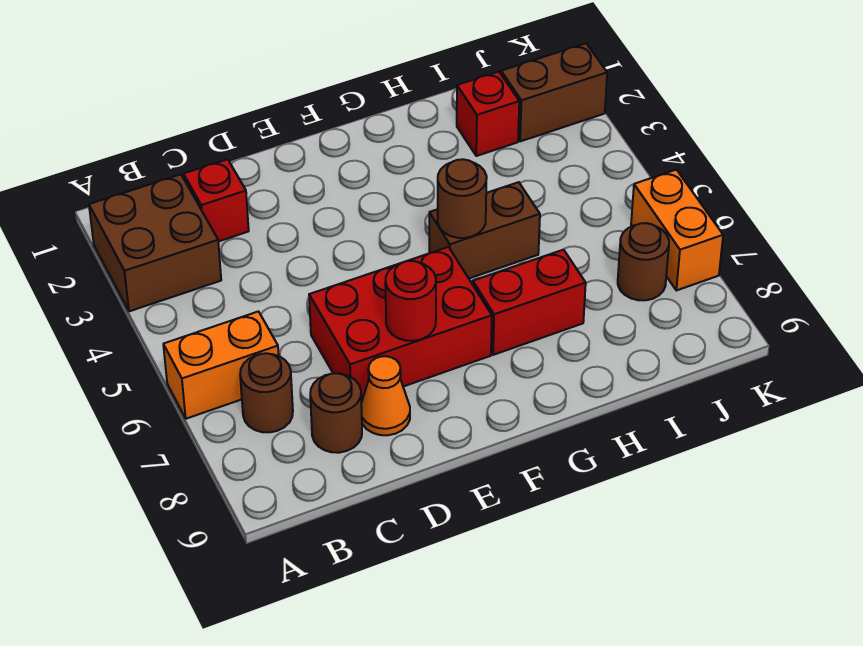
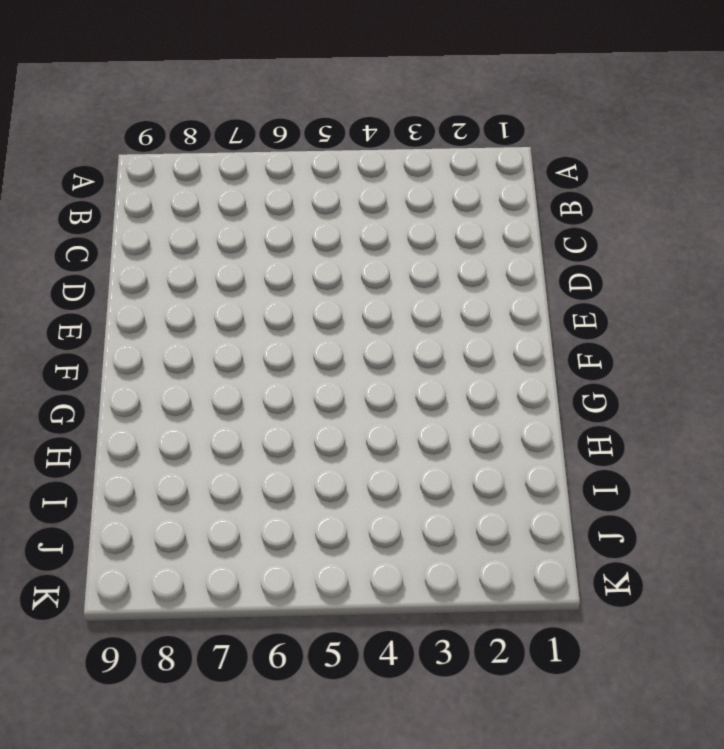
none -> brown 2x2 brick [89,174,221,311]
none -> orange 1x2 brick [163,311,279,419]
none -> brown 1x1 round brick [240,353,293,432]

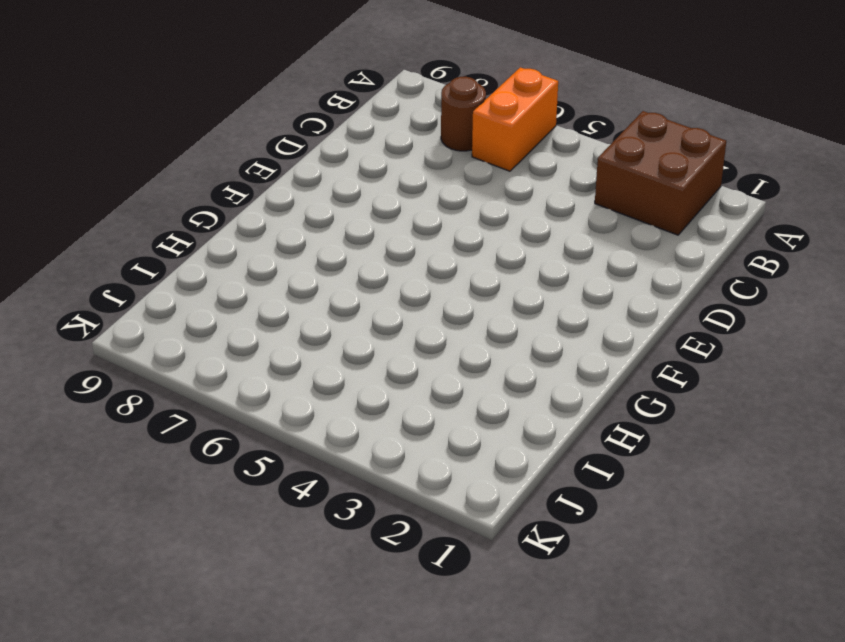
none -> red 1x1 brick [183,159,249,242]
none -> brown 1x1 round brick [310,373,362,453]
none -> red 2x3 brick [309,247,492,401]

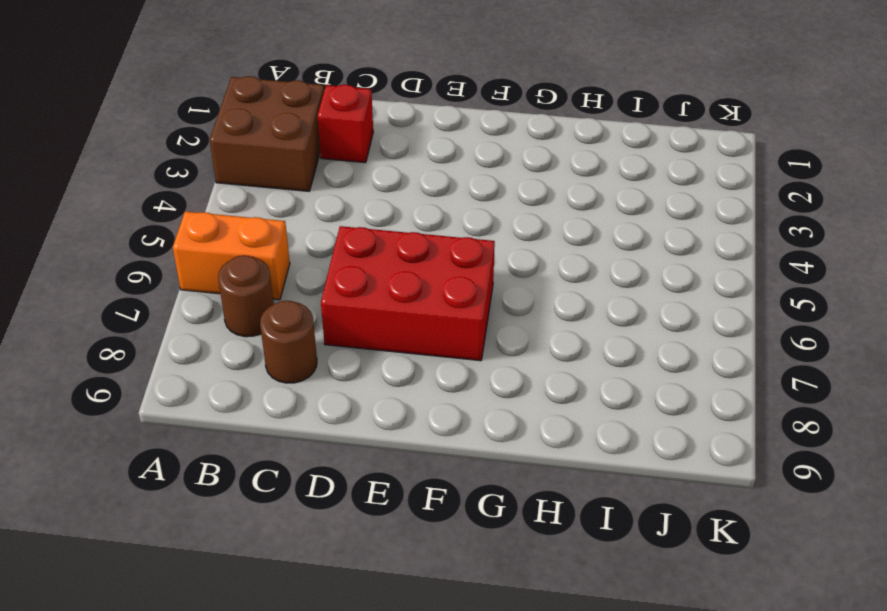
none -> orange 1x1 cone [361,356,410,435]
none -> brown 1x2 brick [429,182,540,278]
none -> red 1x2 brick [473,250,586,355]

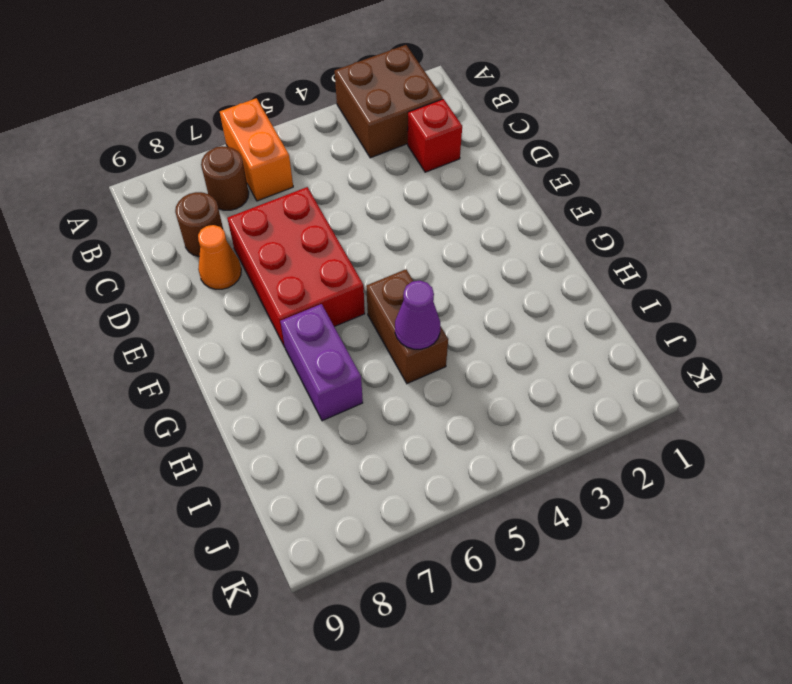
purple 1x2 brick [280,304,363,421] -> red 1x2 brick [473,250,586,355]
purple 1x1 cone [395,281,440,349] -> none
none -> red 1x1 brick [457,72,519,156]
none -> brown 1x2 brick [501,43,607,141]
none -> brown 1x1 round brick [618,223,669,300]

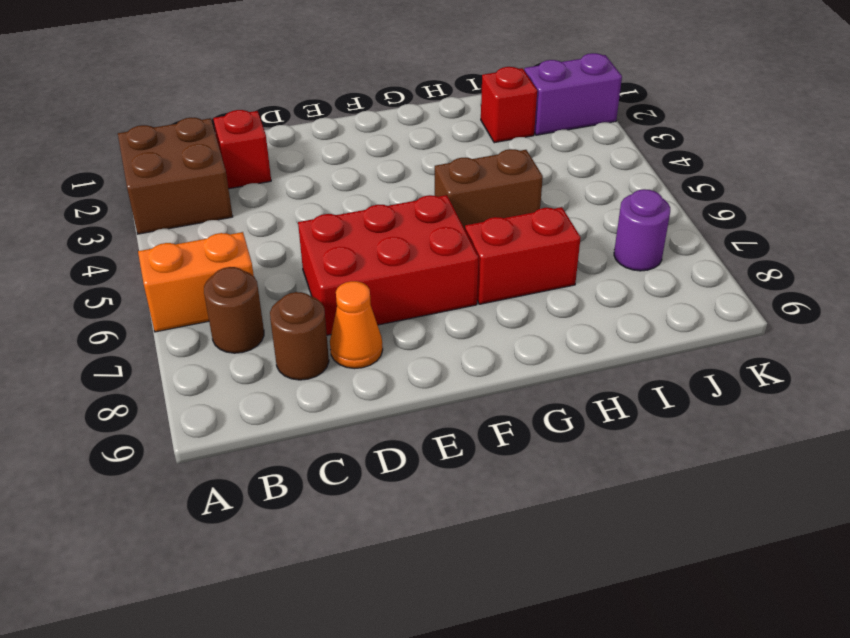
purple 1x2 brick [524,53,622,135] -> brown 1x2 brick [501,43,607,141]
purple 1x1 round brick [614,189,670,271] -> brown 1x1 round brick [618,223,669,300]
none -> orange 1x2 brick [631,170,723,290]
none -> red 1x1 round brick [385,261,436,341]
none -> brown 1x1 round brick [438,159,487,238]

